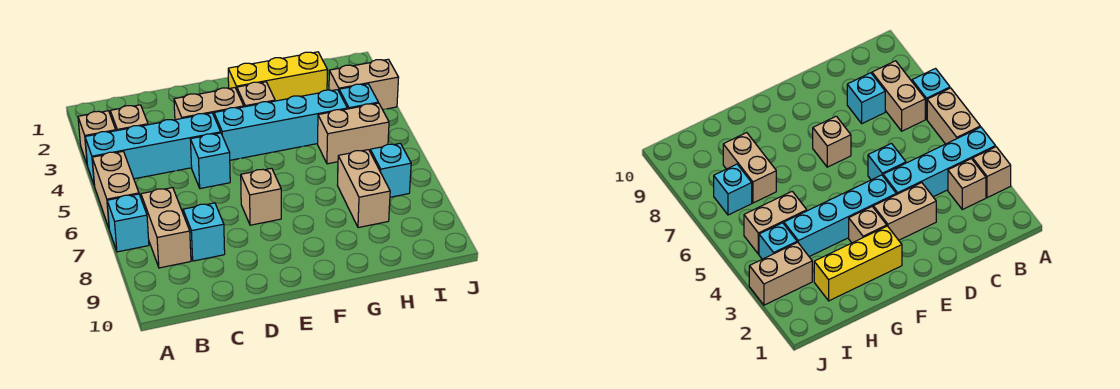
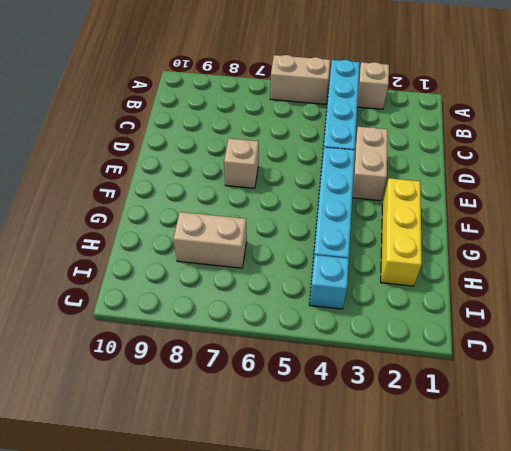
none -> cyan 1x1 brick [107,194,149,252]
none -> tan 1x1 brick [110,105,148,131]
none -> tan 1x2 brick [141,188,191,268]

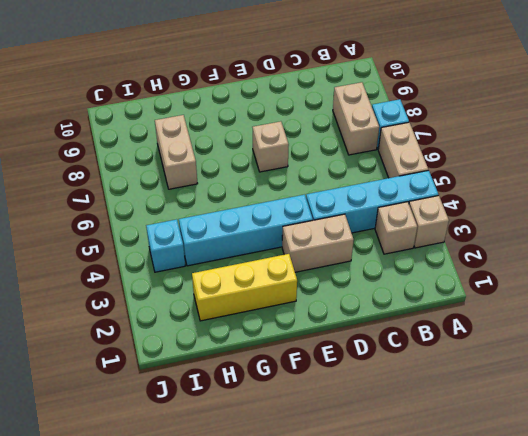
none -> cyan 1x1 brick [183,203,225,261]
none -> cyan 1x1 brick [190,133,230,189]
none -> tan 1x1 brick [237,82,275,107]

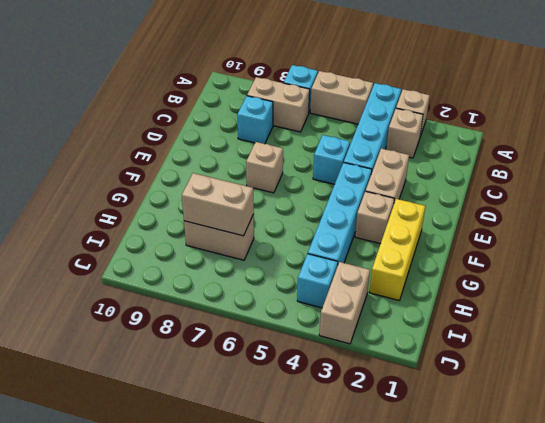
tan 1x2 brick [182,173,254,236] -> tan 1x2 brick turned to [318,103,389,164]
none -> cyan 1x1 brick [370,143,411,197]

